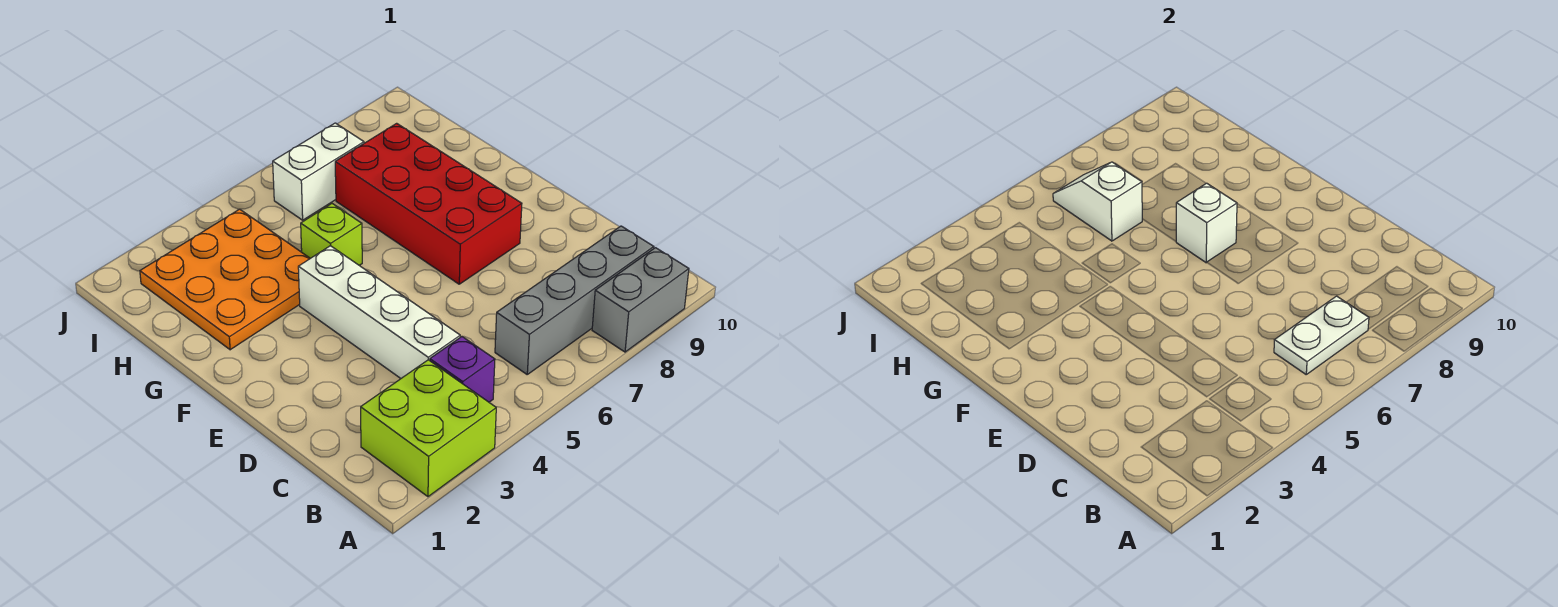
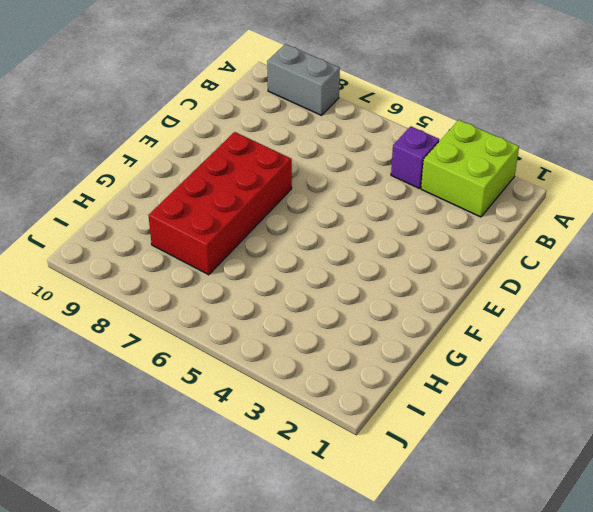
none -> grey 1x4 brick [495,226,654,374]
none -> white 1x4 brick [298,246,460,378]
none -> orange 3x3 plate [140,209,310,350]

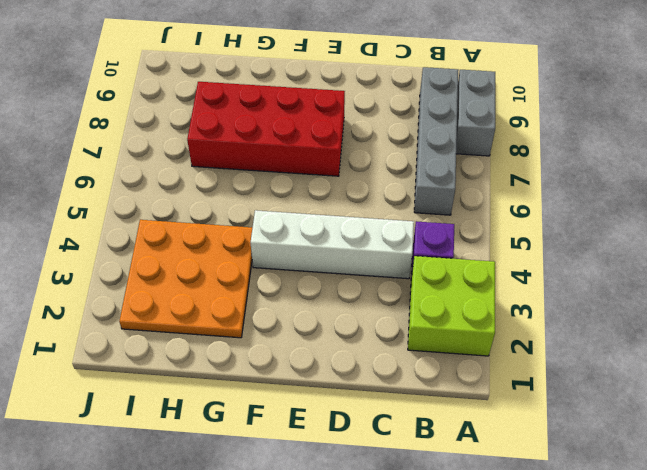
none -> lime 1x1 brick [301,204,362,265]
none -> white 1x2 brick [273,123,364,220]
none -> white 1x2 plate [1274,296,1369,374]

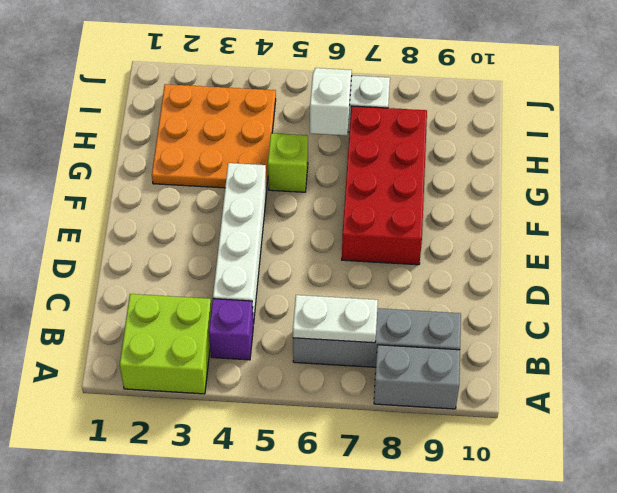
none -> white 1x1 brick [1176,183,1237,263]

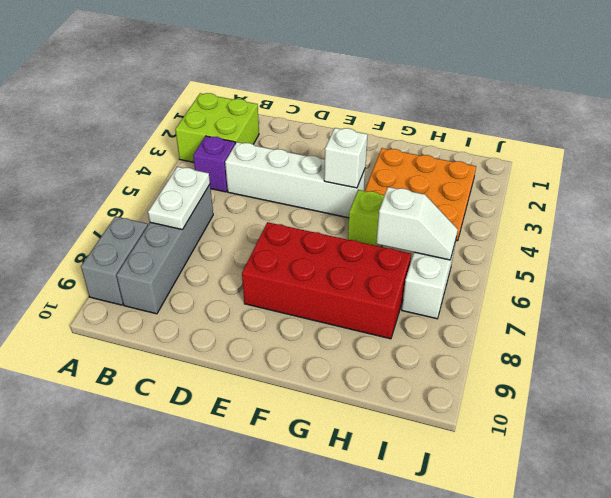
white 1x1 brick [324,128,368,188] -> white 1x1 brick moved to [1176,183,1237,263]

